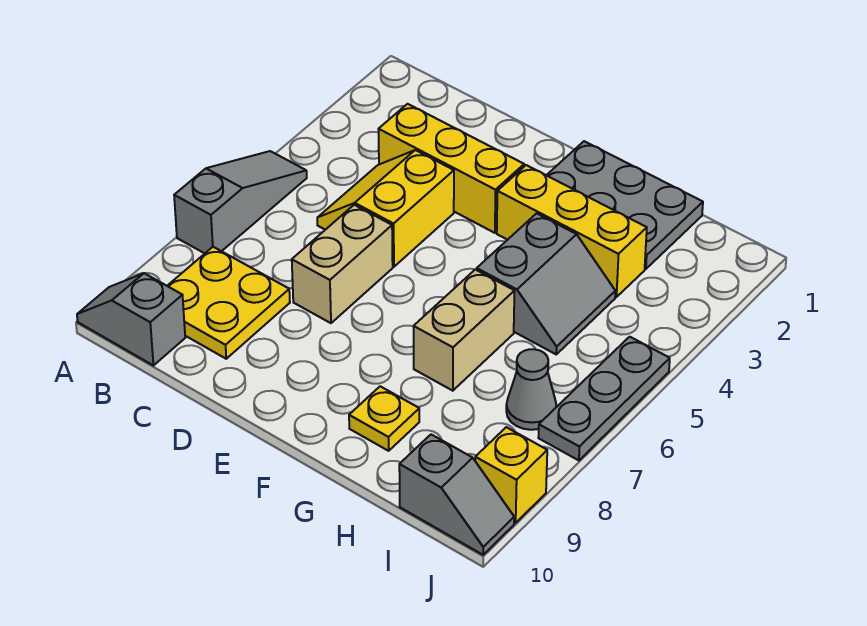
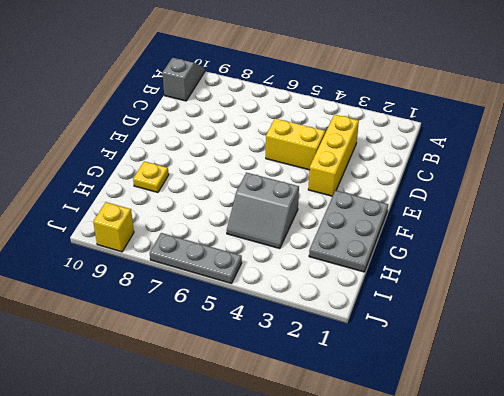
none -> grey 1x3 slope [174,151,307,253]
none -> yellow 2x2 plate [168,247,290,359]
none -> tan 1x2 brick [292,205,393,323]

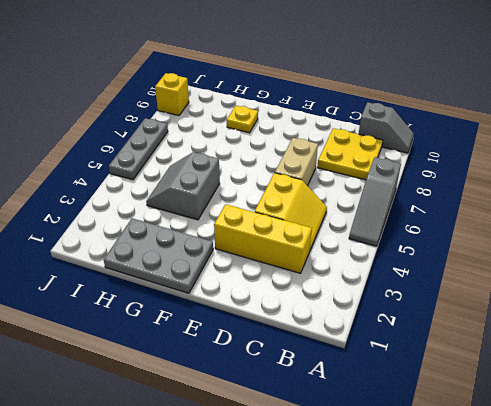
none -> yellow 1x3 brick [497,165,647,297]
none -> tan 1x2 brick [414,270,515,391]
none -> grey 1x1 cone [506,349,556,430]

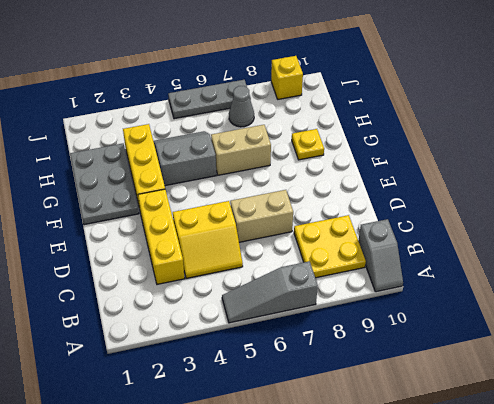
none -> grey 1x2 slope [399,434,514,555]

